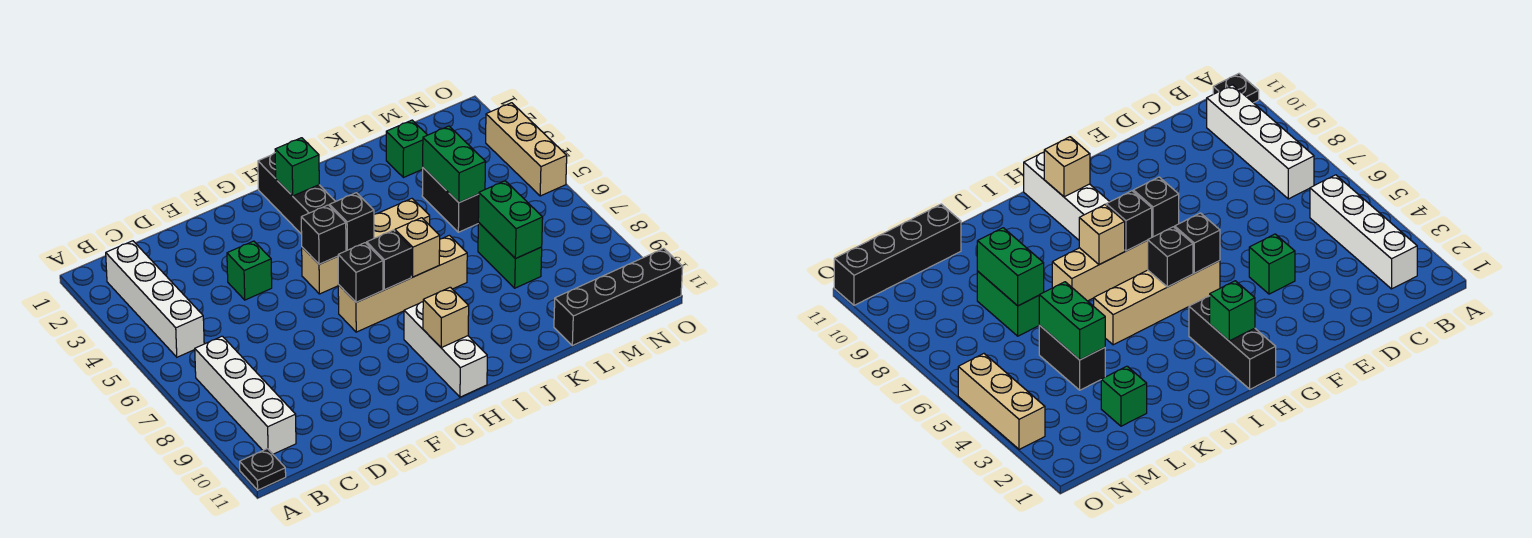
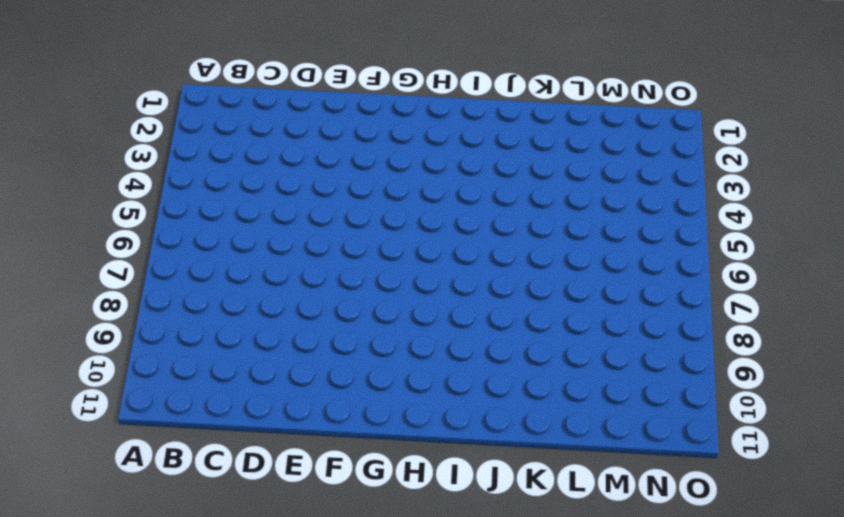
none -> black 1x1 plate [240,449,286,490]
none -> white 1x4 brick [106,241,204,357]
none -> white 1x4 brick [195,336,296,454]

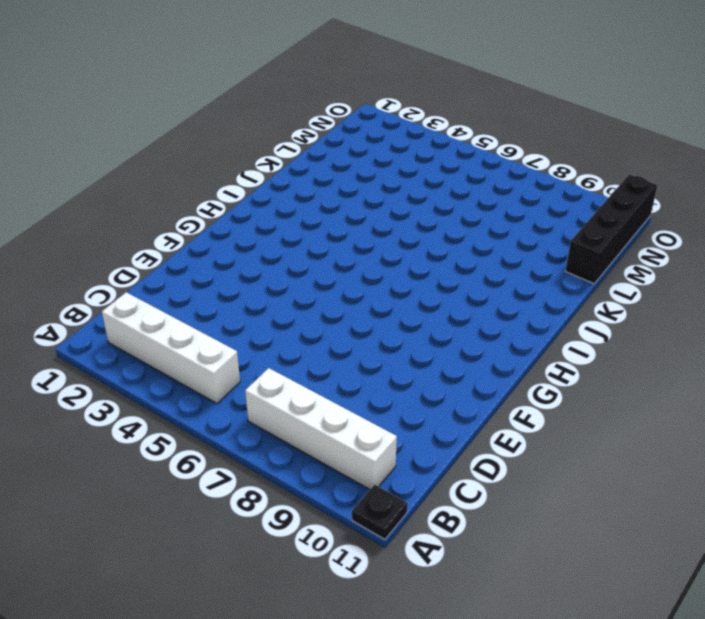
none -> green 1x1 brick [227,241,272,300]
none -> tan 1x4 brick [302,199,430,294]
none -> tan 1x4 brick [338,235,467,332]

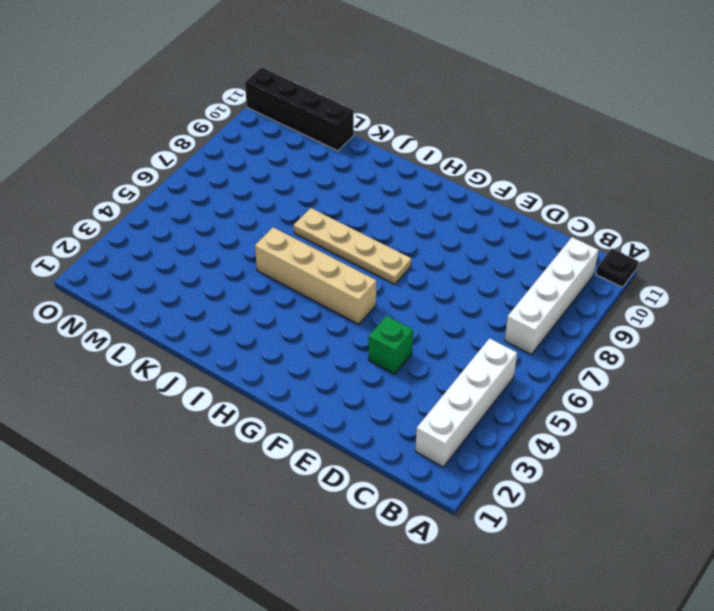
tan 1x4 plate [294,208,411,285] -> tan 1x4 brick [338,235,467,332]
none -> black 1x3 brick [258,153,336,234]
none -> white 1x3 brick [404,302,487,397]
none -> green 1x1 brick [386,120,427,178]

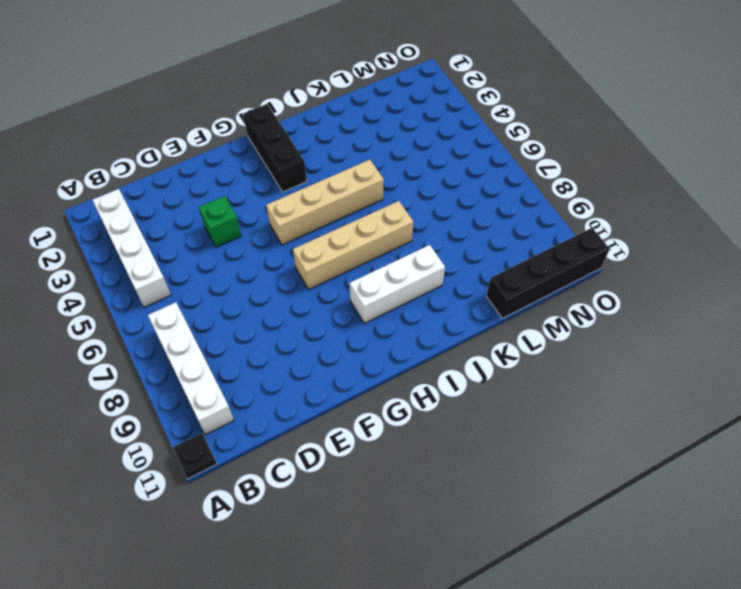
white 1x3 brick [350,245,445,323] -> white 1x3 brick turned to [404,302,487,397]
none -> green 1x1 brick [386,120,427,178]
none -> black 1x2 brick [422,168,479,232]
none -> green 1x2 brick [478,223,542,288]

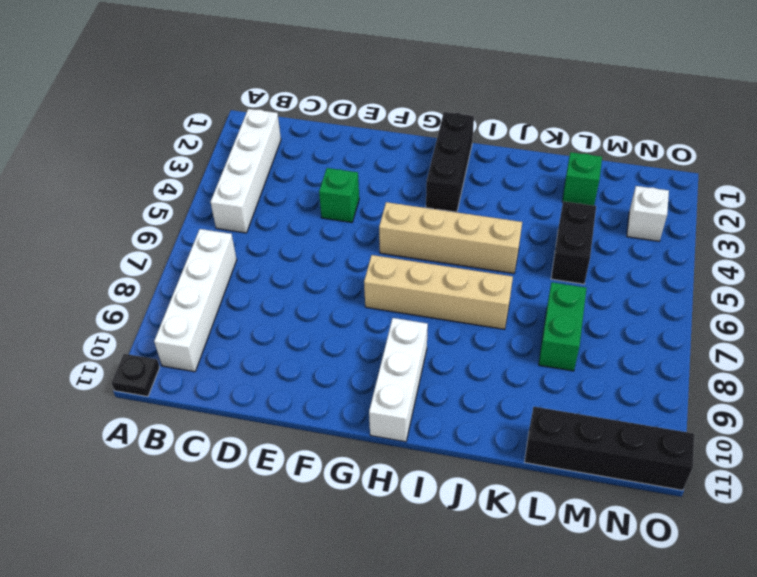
white 1x1 brick [627,186,669,241] -> none
none -> tan 1x3 brick [486,103,567,196]
none -> black 1x1 brick [301,205,346,264]
none -> black 1x1 brick [338,243,383,302]

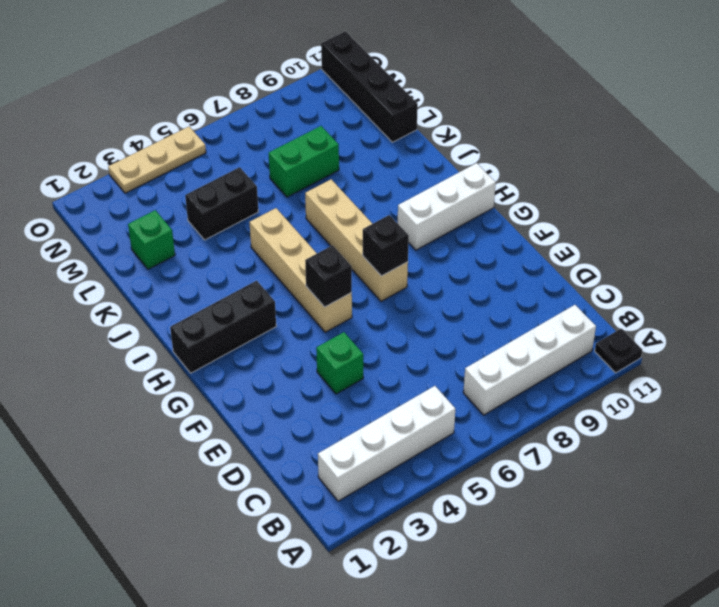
tan 1x3 plate [108,127,206,193] -> tan 1x3 brick [486,103,567,196]
none -> green 1x1 brick [275,138,319,196]
none -> black 1x1 brick [330,193,374,251]
none -> black 1x1 brick [366,230,411,290]

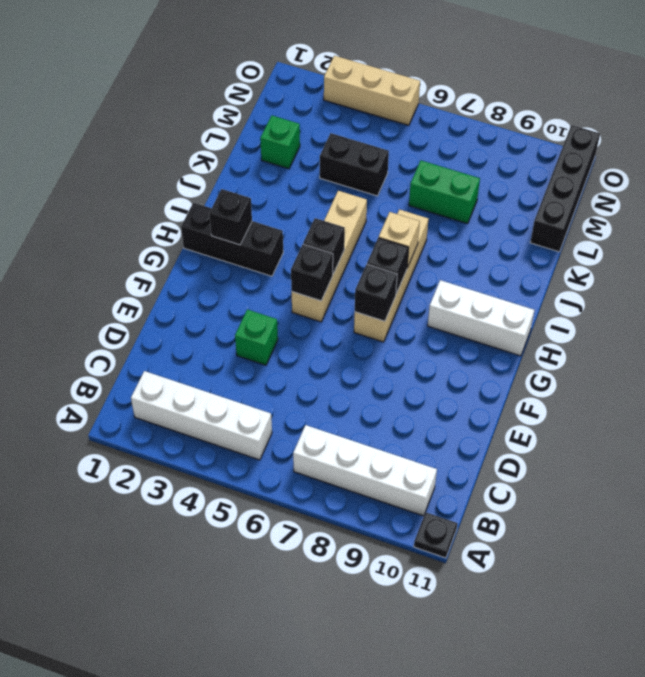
black 1x1 brick [209,189,252,245] -> green 1x1 brick [275,138,319,196]
none -> tan 1x1 brick [423,287,469,348]
none -> green 1x2 brick [423,126,486,203]
none -> green 1x2 brick [478,181,543,259]

